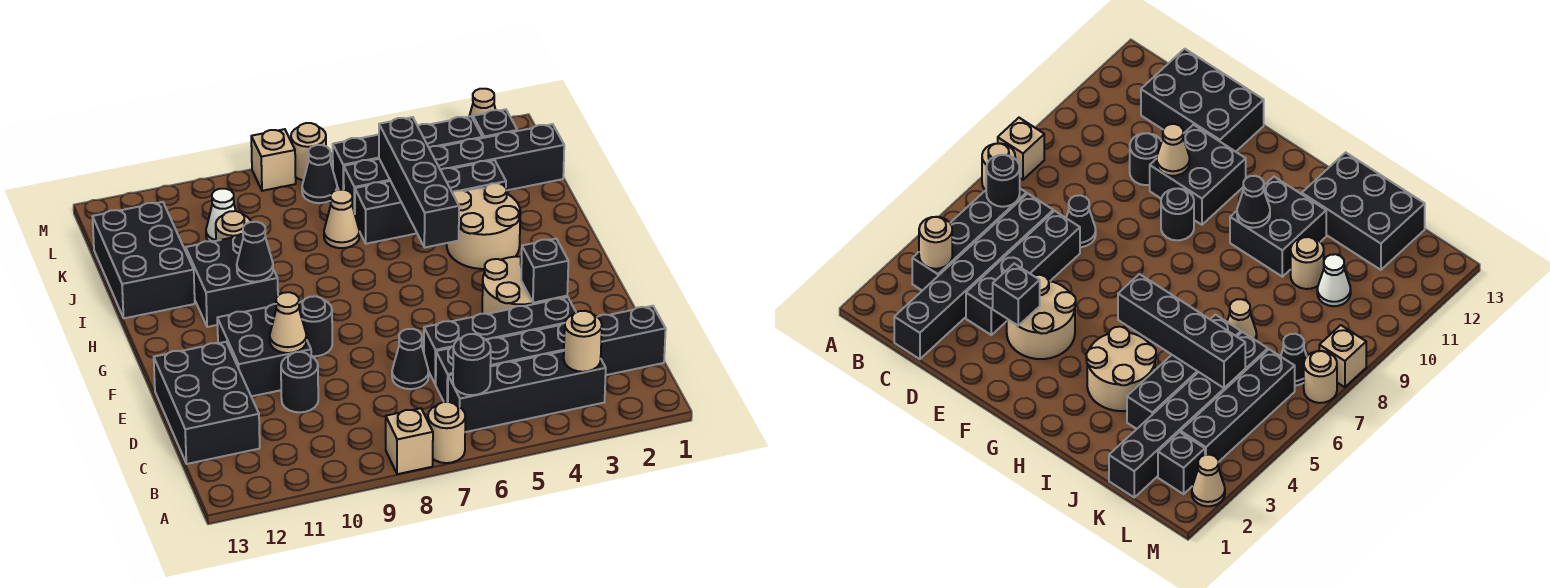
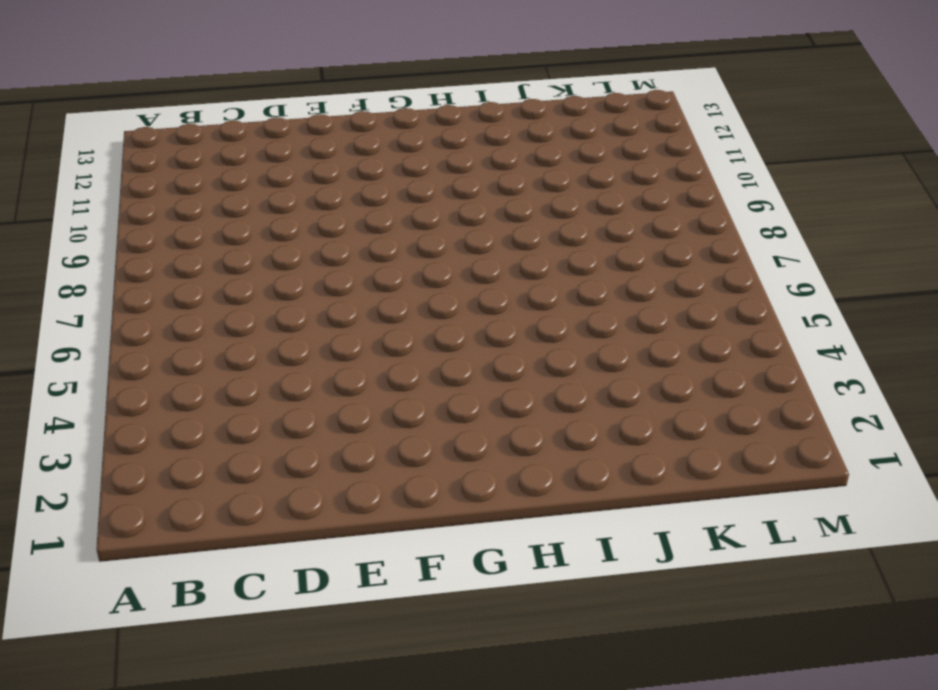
none -> tan 1x1 round brick [428,402,465,463]
none -> tan 1x1 brick [386,408,433,474]
none -> black 1x4 brick [448,351,606,432]
none -> black 1x6 brick [436,306,666,402]

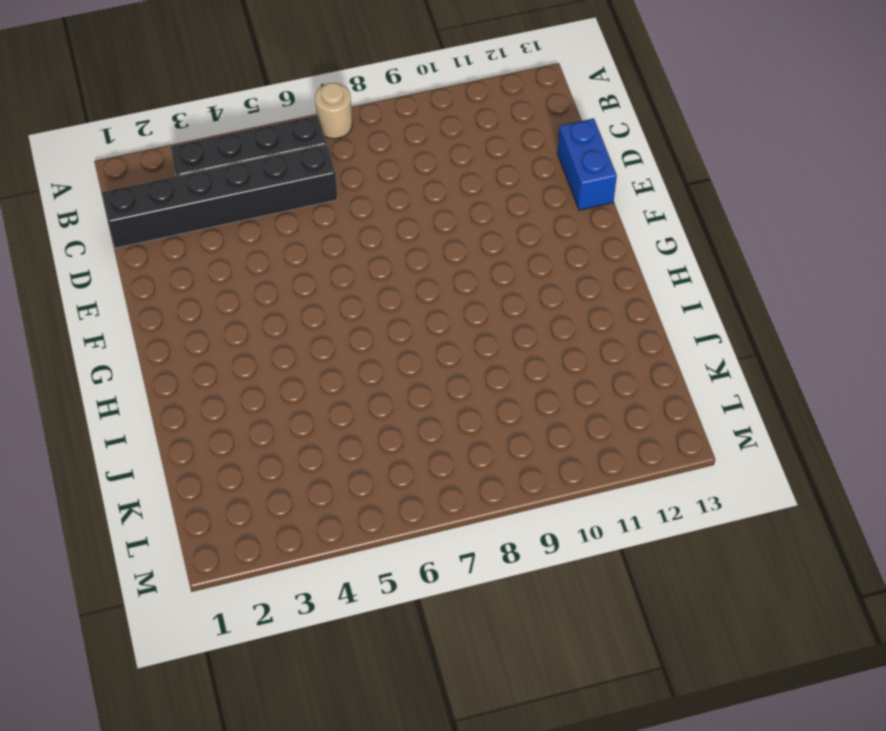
blue 1x2 brick [557,118,617,210] -> black 2x3 brick [154,342,260,464]
none -> tan 1x1 brick [386,408,433,474]
none -> black 1x4 brick [424,297,576,384]
none -> black 1x1 cone [392,329,429,389]
none -> black 1x1 round brick [281,352,318,412]

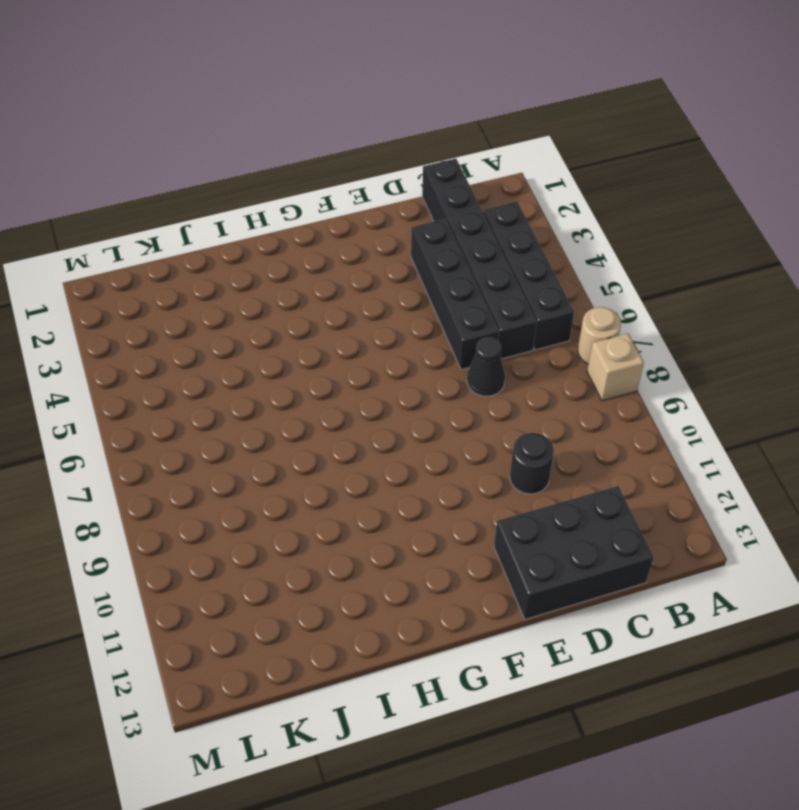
none -> tan 2x2 round brick [482,256,557,314]
none -> black 2x2 brick [217,304,311,396]
none -> black 1x1 round brick [299,296,332,356]
none -> tan 2x2 round brick [447,183,520,269]

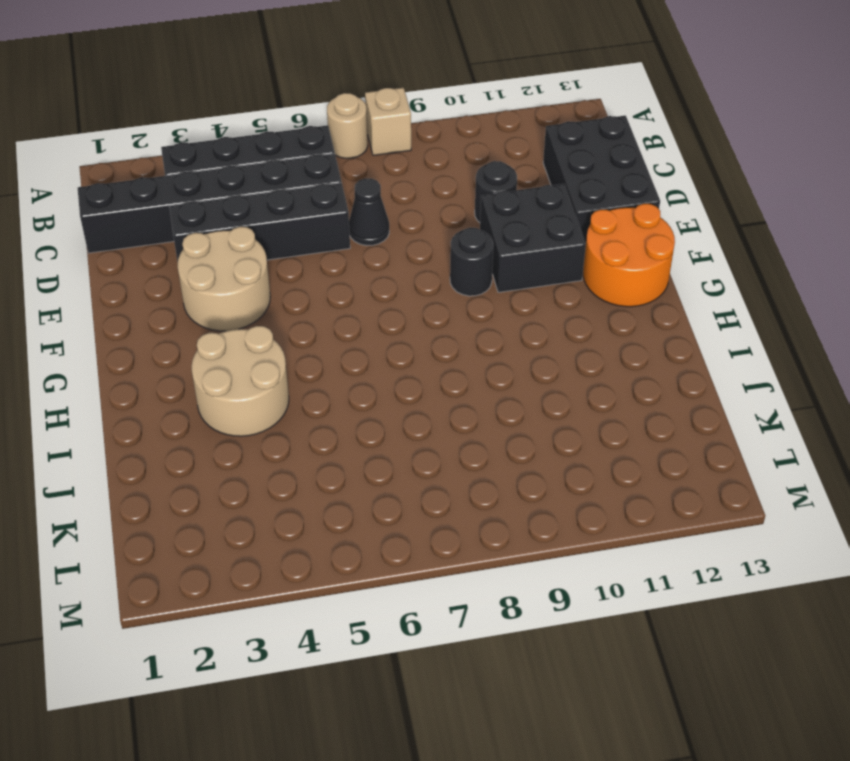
orange 2x2 round brick [583,204,675,307] -> none
none -> black 2x2 brick [186,234,278,327]
none -> black 2x3 brick [93,202,195,318]
none -> black 1x4 brick [355,160,506,244]
none -> tan 1x1 cone [324,189,359,248]

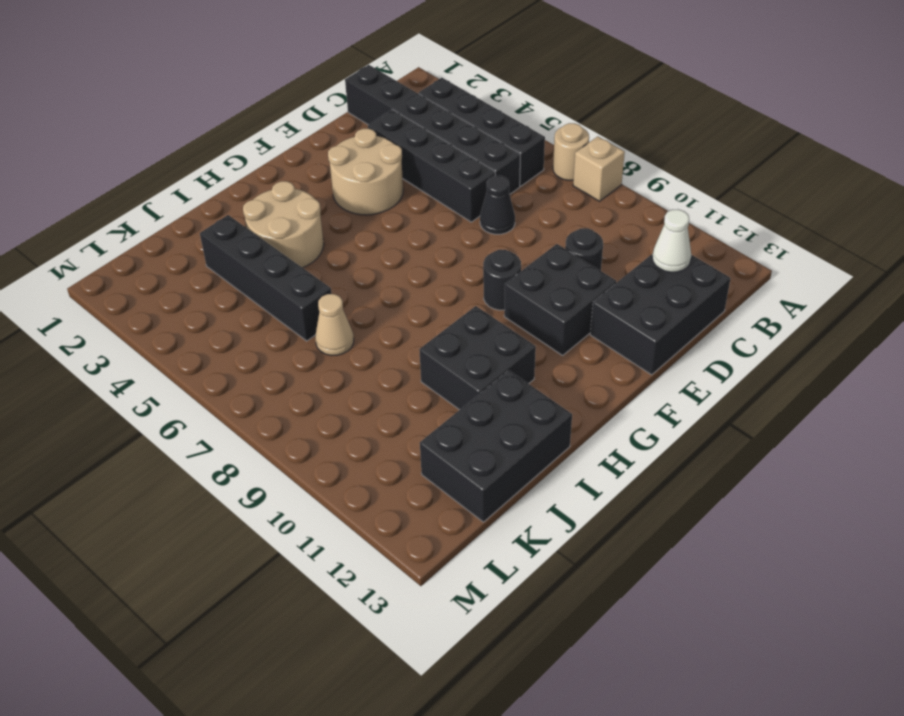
white 1x1 cone [652,209,691,272] -> white 1x1 cone moved to [206,189,236,242]
none -> tan 1x1 round brick [216,211,251,241]
none -> black 1x6 brick [344,124,564,213]
none -> black 1x1 brick [473,109,517,138]
none -> black 1x4 brick [333,116,482,190]

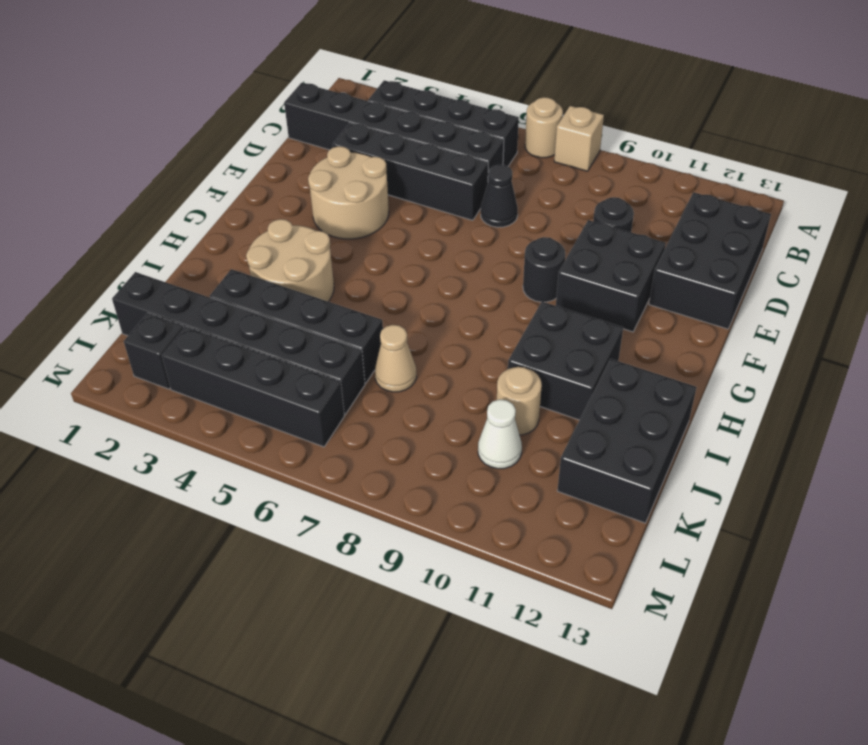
none -> black 1x1 cone [302,145,337,203]
none -> tan 1x1 cone [470,89,495,118]
none -> tan 1x1 round brick [291,123,326,180]
none -> tan 1x1 brick [251,129,296,191]

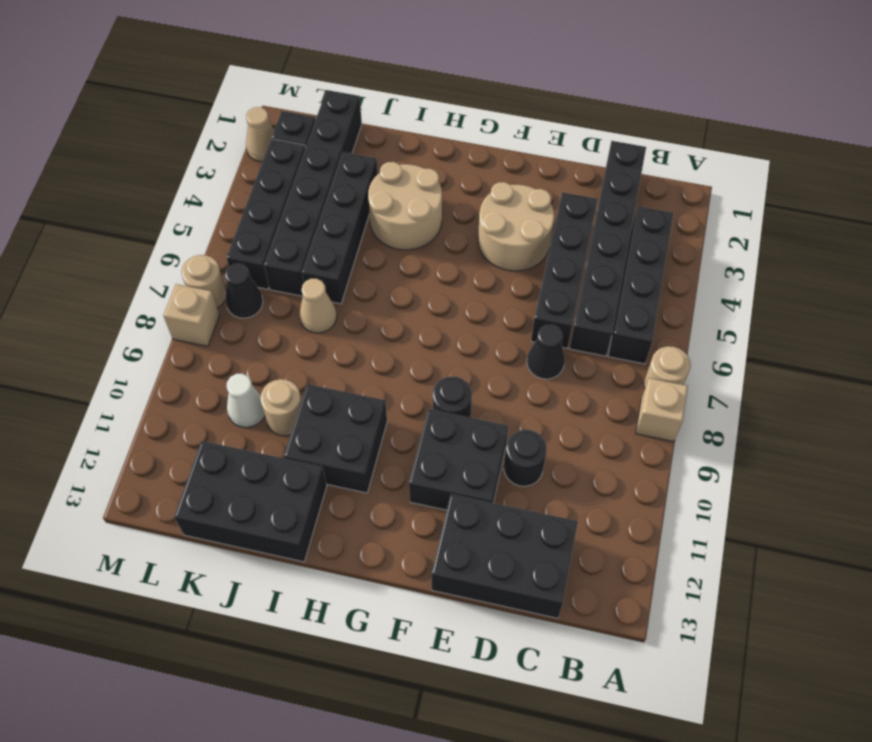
none -> tan 1x1 round brick [564,311,602,372]
none -> black 1x1 round brick [453,334,491,395]
none -> black 1x1 brick [521,239,568,303]
none -> tan 1x1 cone [270,292,307,353]

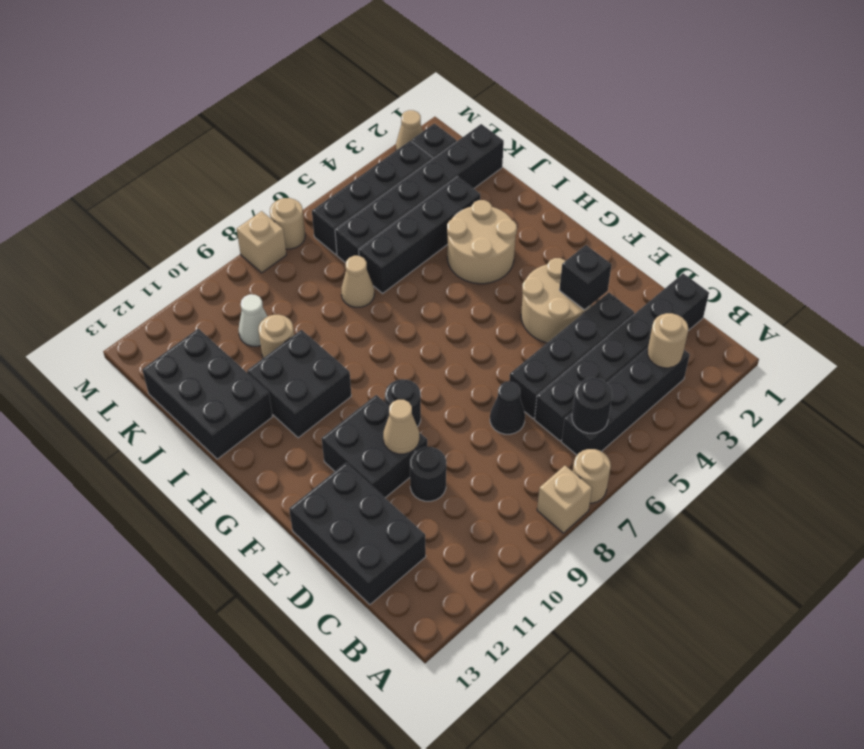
none -> black 1x1 cone [302,145,337,203]
none -> black 1x4 brick [379,117,459,247]
none -> black 1x1 cone [237,222,273,282]

